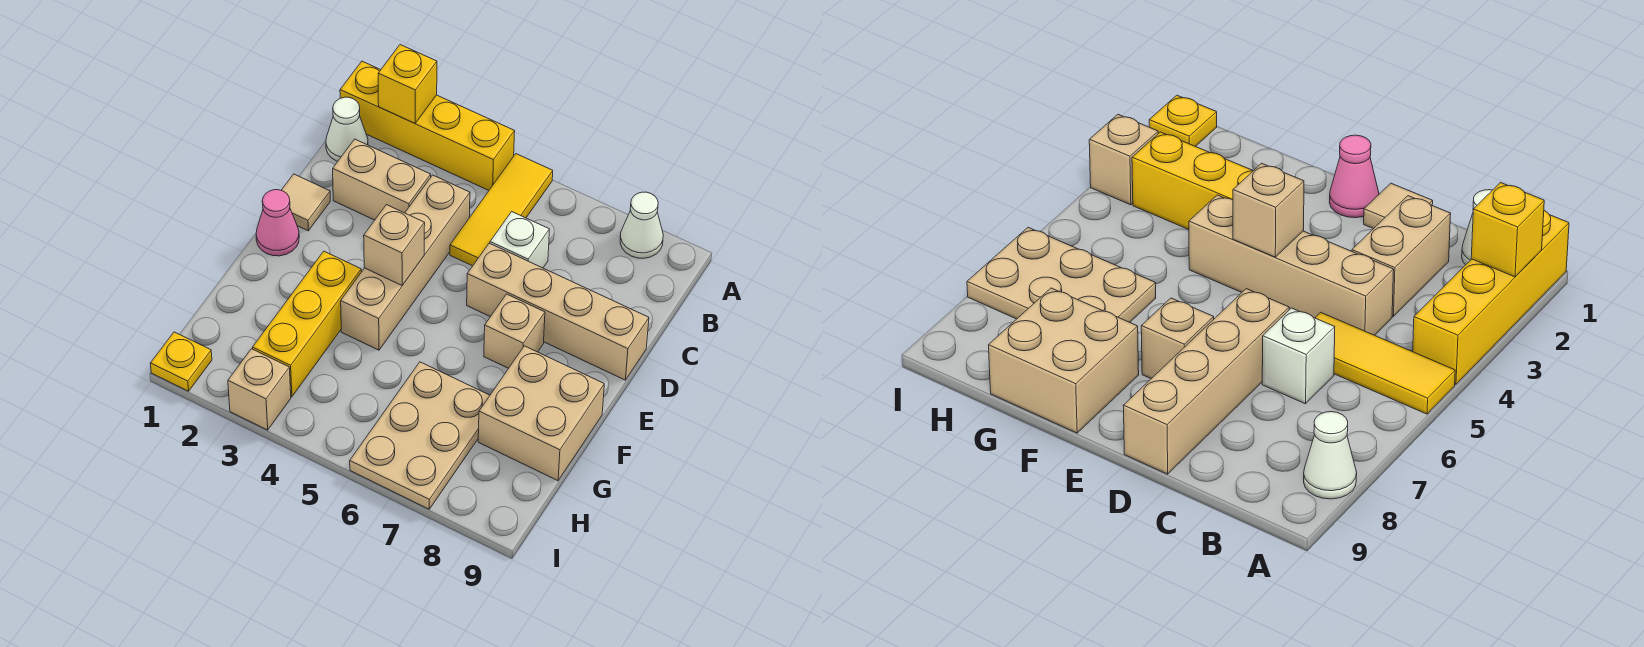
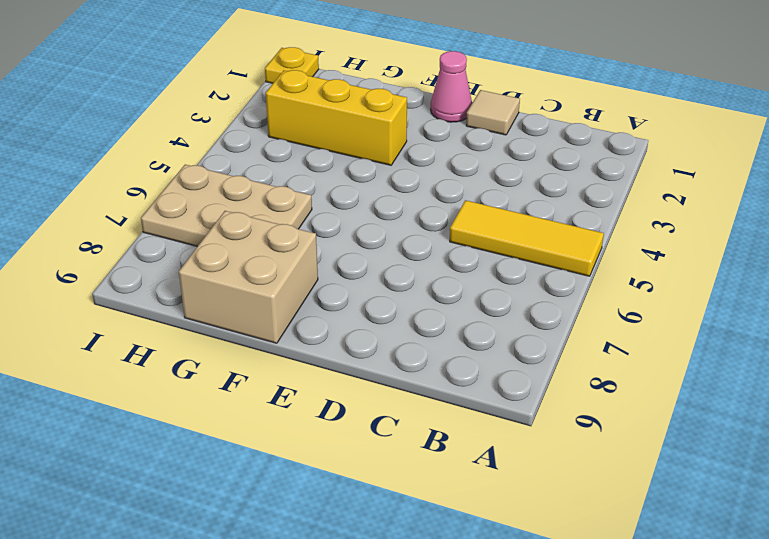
none -> yellow 1x4 brick [340,61,515,190]
none -> white 1x1 cone [620,192,663,258]
none -> white 1x1 cone [326,97,368,161]

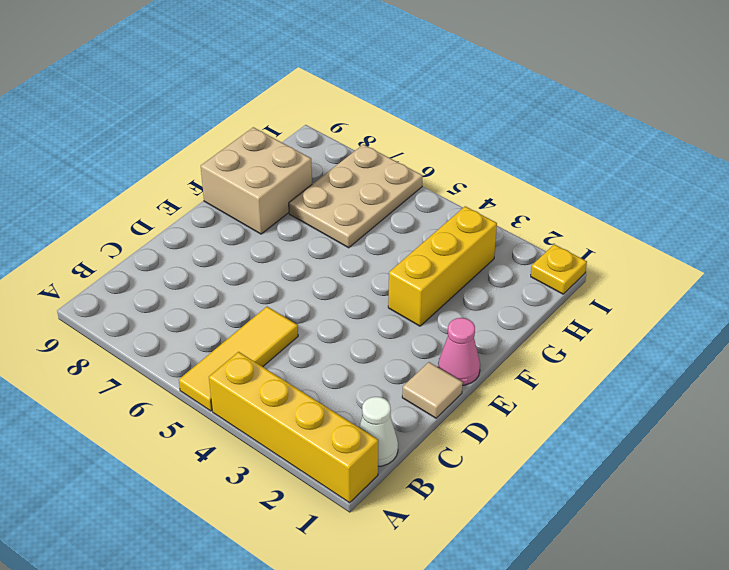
none -> white 1x1 cone [620,192,663,258]
none -> tan 1x2 brick [333,139,431,220]
none -> tan 1x4 brick [341,175,470,350]

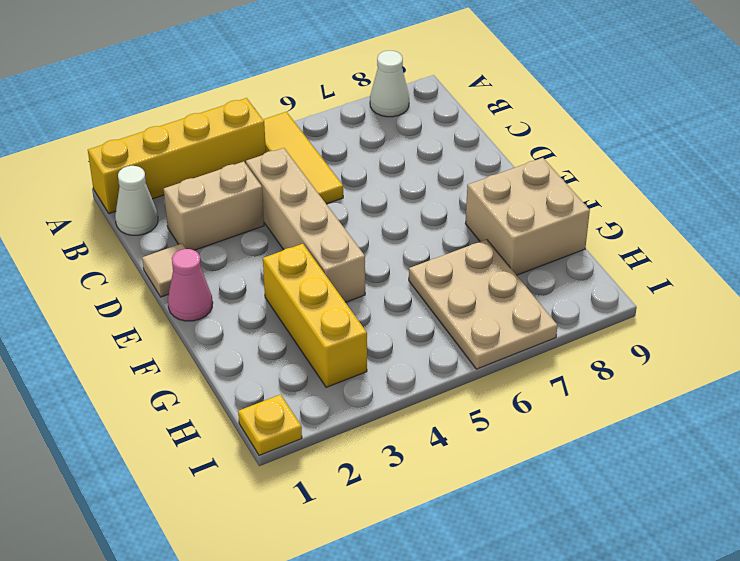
none -> white 1x1 brick [490,212,550,268]
none -> tan 1x4 brick [467,243,649,380]
none -> tan 1x1 brick [484,294,545,368]

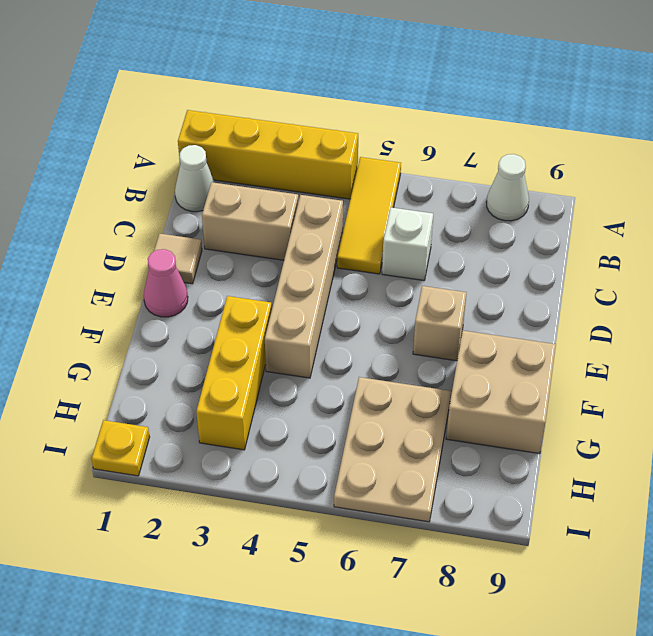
none -> tan 1x4 brick [467,243,649,380]
none -> tan 1x1 brick [228,349,291,430]
none -> yellow 1x1 brick [378,45,437,123]

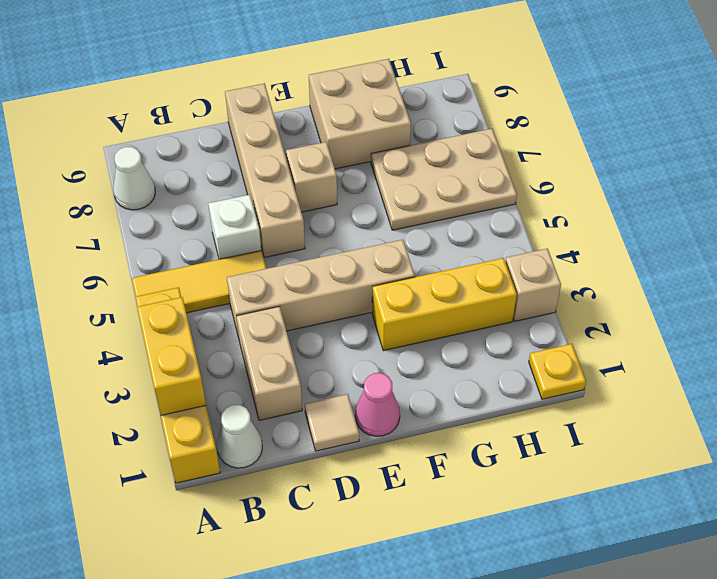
yellow 1x2 brick [137,297,206,415] -> yellow 1x1 brick [378,45,437,123]
none -> tan 1x1 brick [364,205,425,285]

